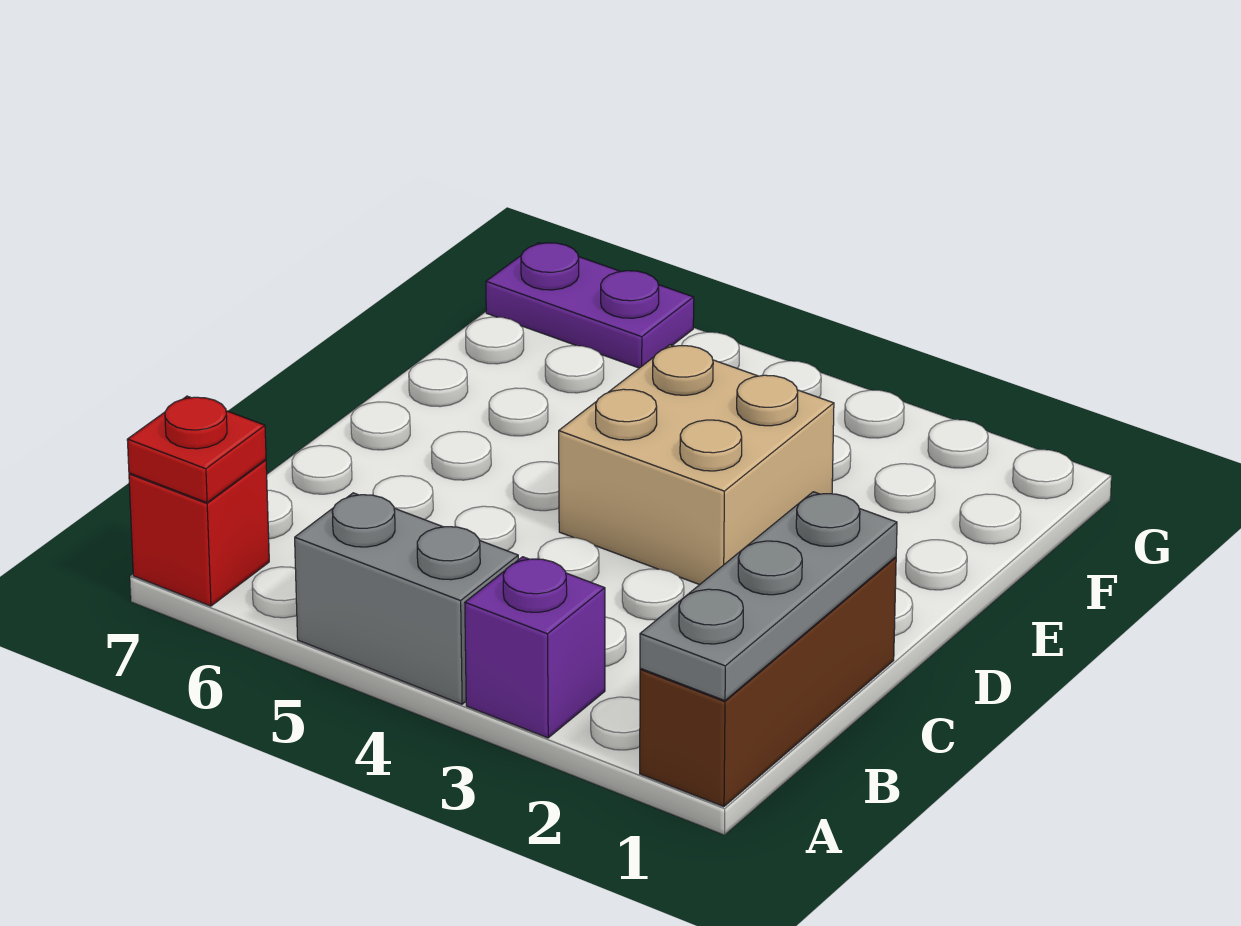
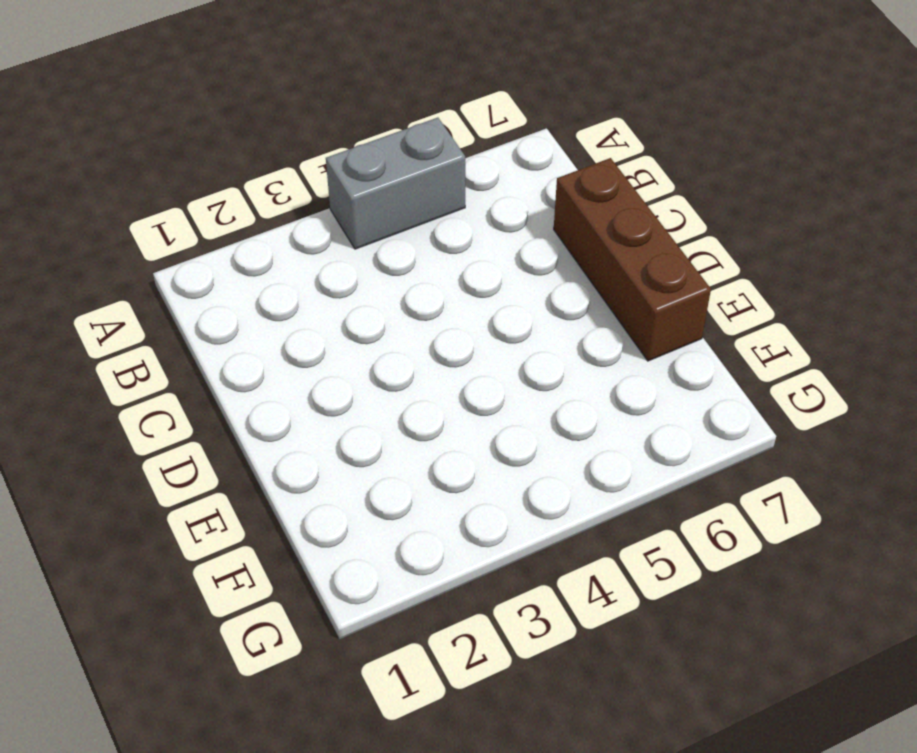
brown 1x3 brick [554,158,711,361] -> brown 1x3 brick moved to [640,557,896,807]
none -> purple 1x1 brick [465,557,605,738]
none -> red 1x1 brick [129,460,269,606]

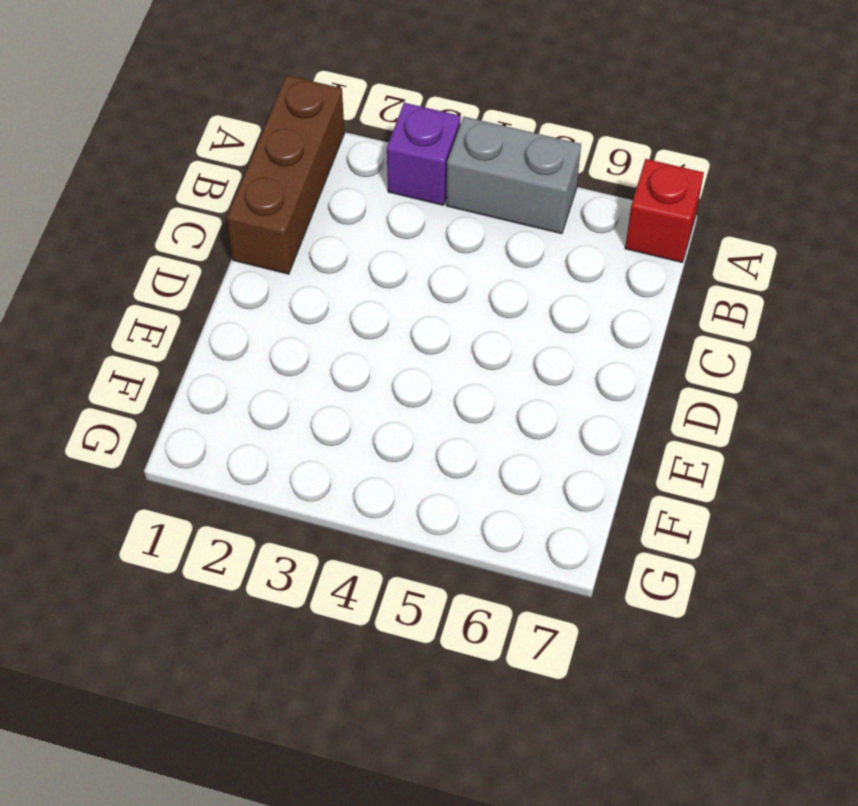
none -> tan 2x2 brick [559,345,834,585]
none -> purple 1x2 plate [486,243,694,368]

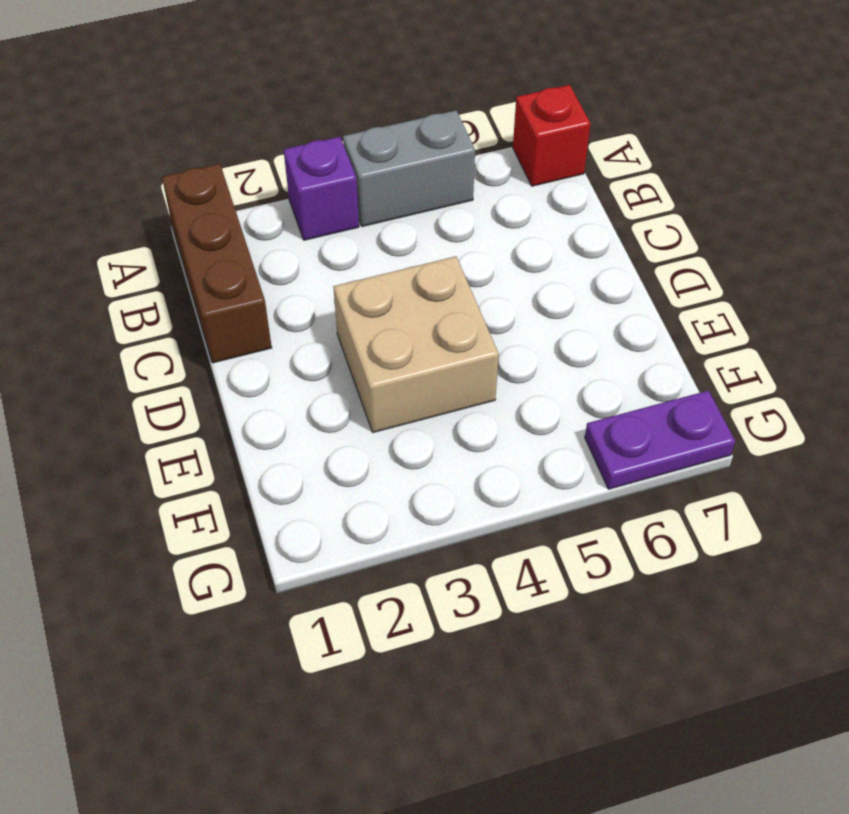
none -> grey 1x3 plate [640,492,897,701]
none -> red 1x1 plate [127,396,266,502]

